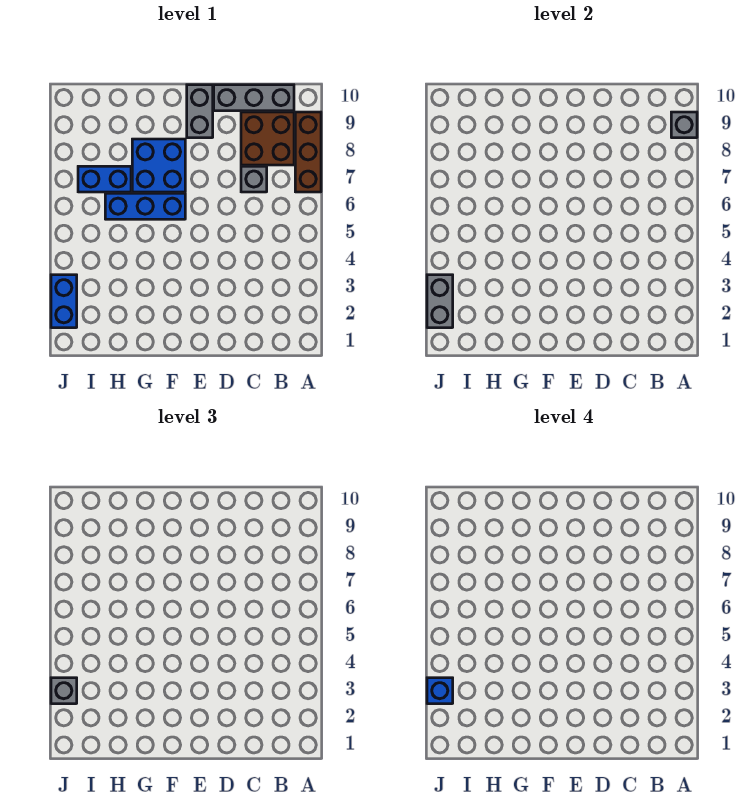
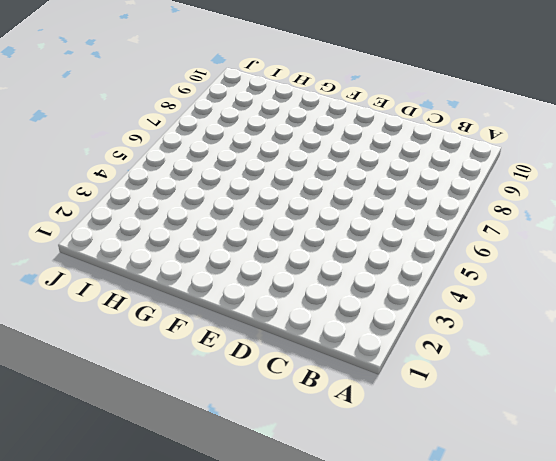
none -> brown 1x3 brick [295,112,321,192]
none -> brown 2x2 brick [241,112,294,165]
none -> grey 1x3 brick [214,85,294,111]

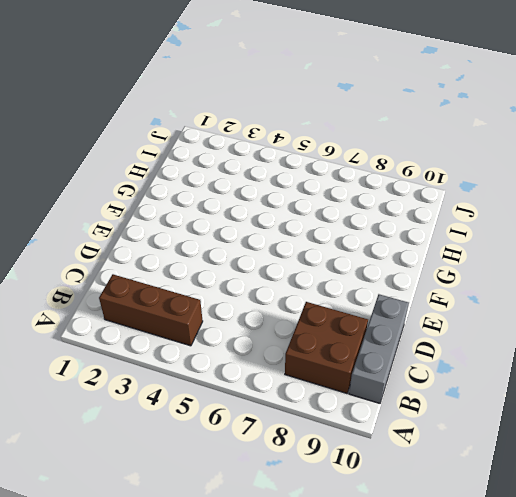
brown 1x3 brick [99,274,203,346] -> brown 1x3 brick moved to [295,112,321,192]
none -> grey 1x1 brick [241,166,267,192]
none -> grey 1x2 brick [187,85,213,138]
none -> blue 1x3 brick [105,193,185,219]

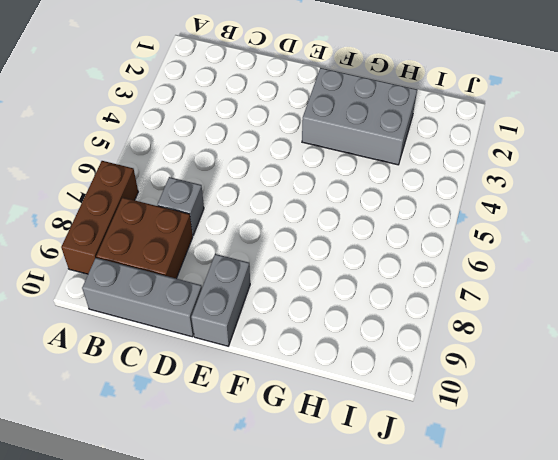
grey 2x3 brick [302,68,417,165] -> none
none -> blue 1x3 brick [105,193,185,219]
none -> blue 2x2 brick [132,139,185,192]
none -> blue 1x2 brick [78,166,131,192]

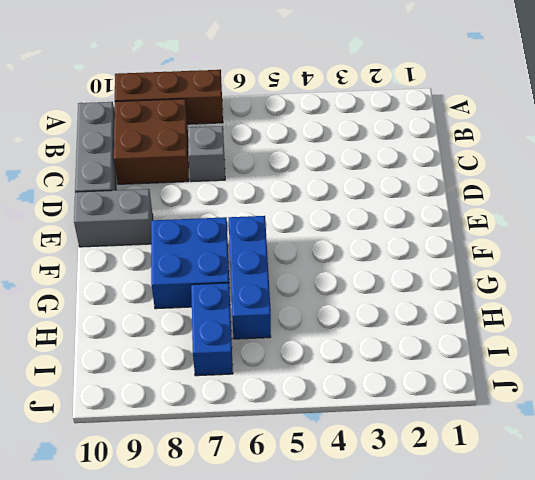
none -> blue 1x2 brick [51,275,77,328]
none -> grey 1x1 brick [671,112,697,138]
none -> grey 1x2 brick [427,275,453,328]

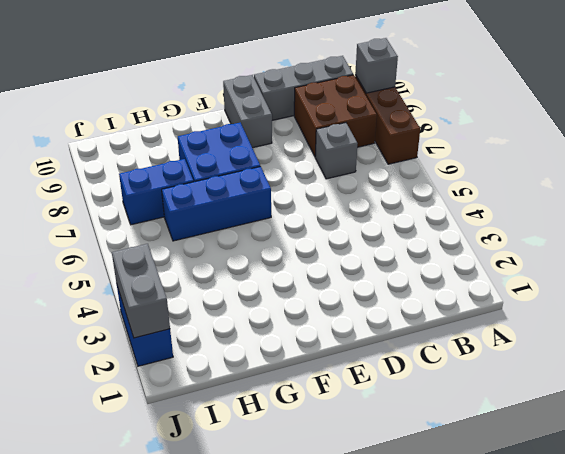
none -> grey 1x1 brick [51,678,77,704]
none -> blue 1x1 brick [427,678,453,704]

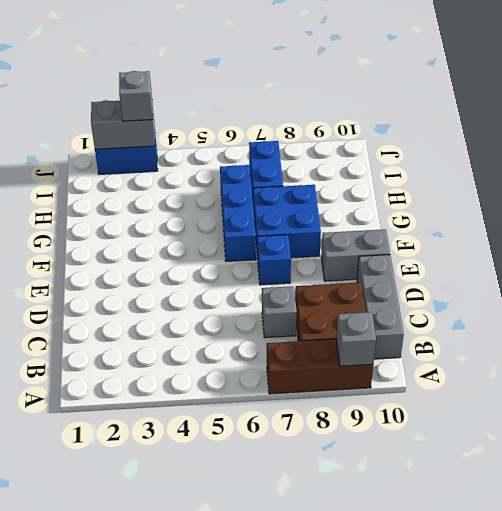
blue 1x1 brick [257,235,291,285] -> blue 1x1 brick moved to [427,678,453,704]

